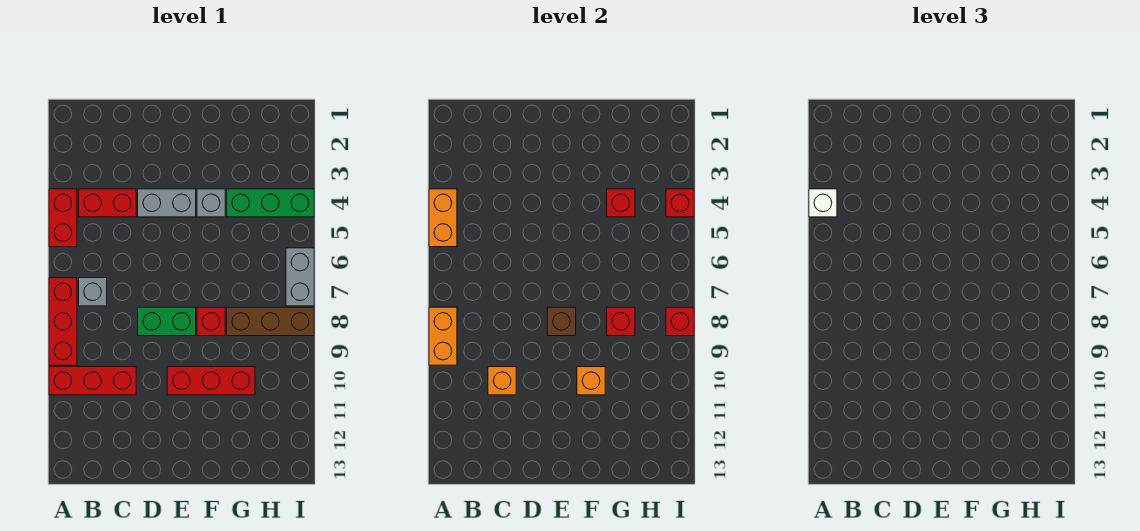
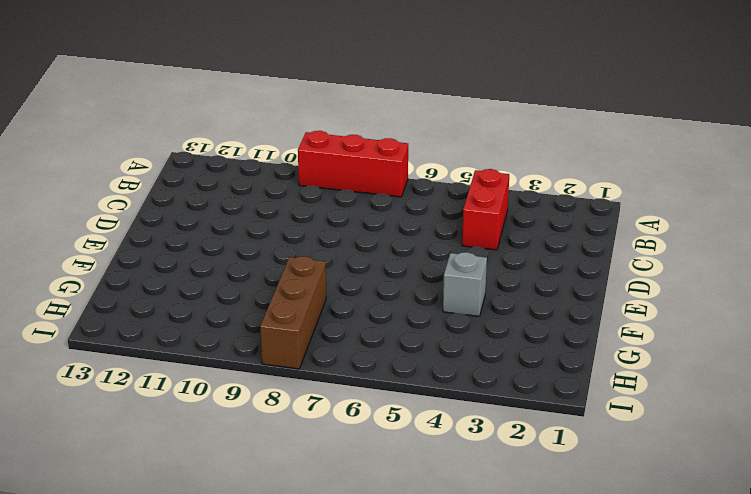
none -> red 1x2 brick [49,189,77,247]
none -> red 1x3 brick [49,367,136,395]
none -> grey 1x1 brick [79,278,107,306]

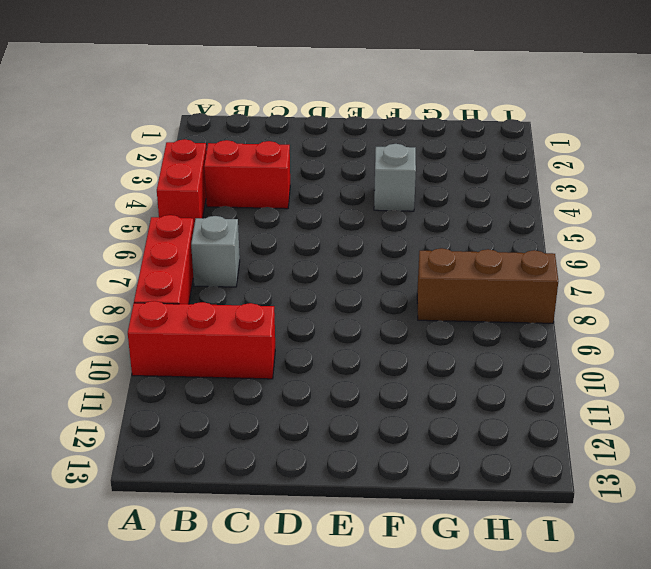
none -> grey 1x2 brick [138,189,196,217]
none -> green 1x2 brick [138,307,196,336]
none -> red 1x3 brick [167,367,255,395]

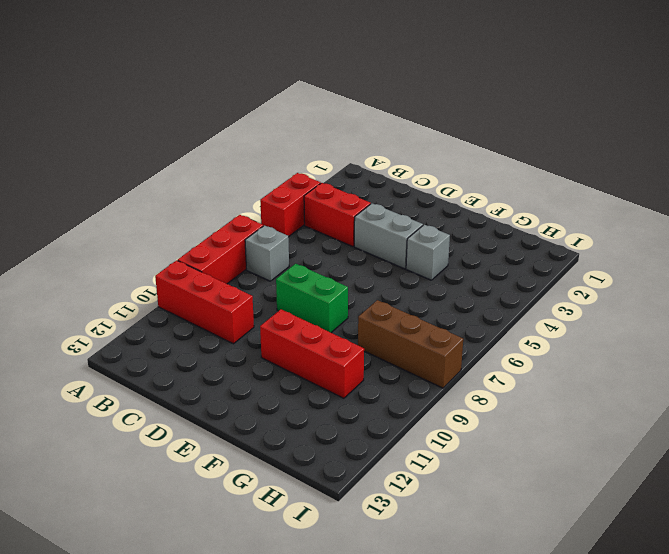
none -> red 1x1 brick [197,307,225,336]
none -> green 1x3 brick [227,189,314,217]
none -> grey 1x2 brick [286,248,314,306]

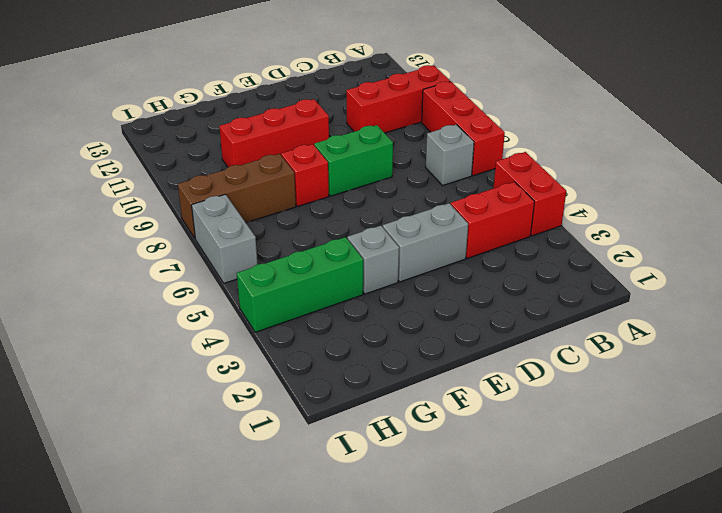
none -> orange 1x2 brick [429,189,457,247]
none -> orange 1x2 brick [429,307,457,365]
none -> orange 1x1 brick [488,367,516,395]

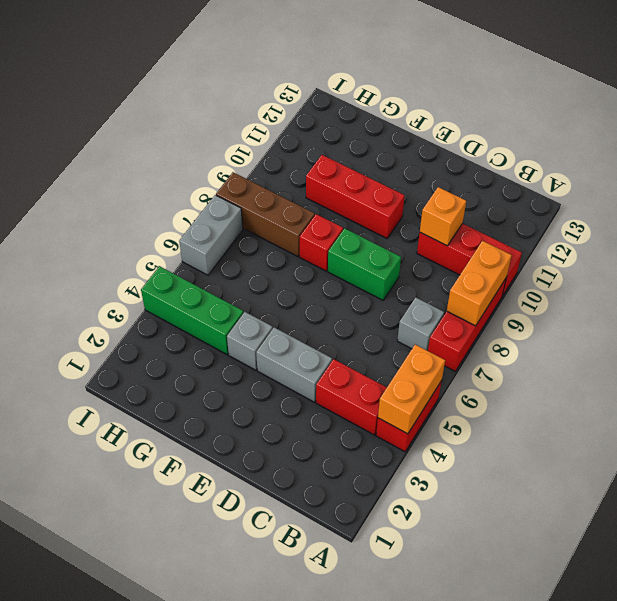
none -> brown 1x1 brick [547,307,576,336]
none -> orange 1x1 brick [577,367,605,395]
none -> red 1x1 brick [607,189,635,217]

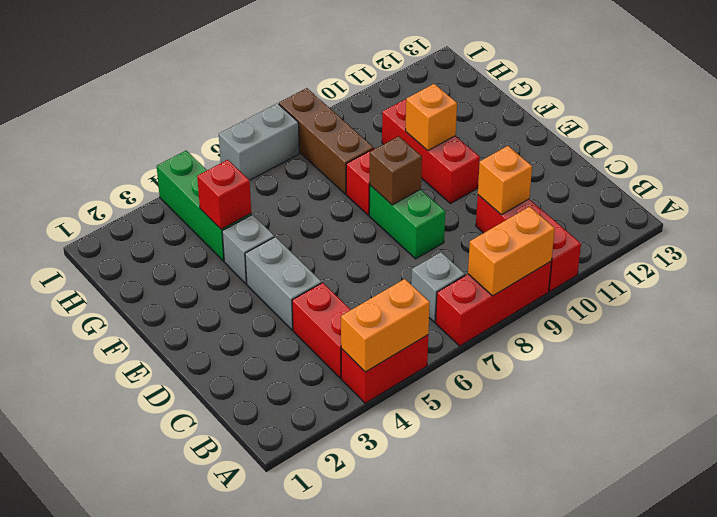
none -> red 1x1 brick [607,307,635,336]
none -> red 1x1 brick [666,189,694,217]
none -> red 1x1 brick [666,307,694,336]

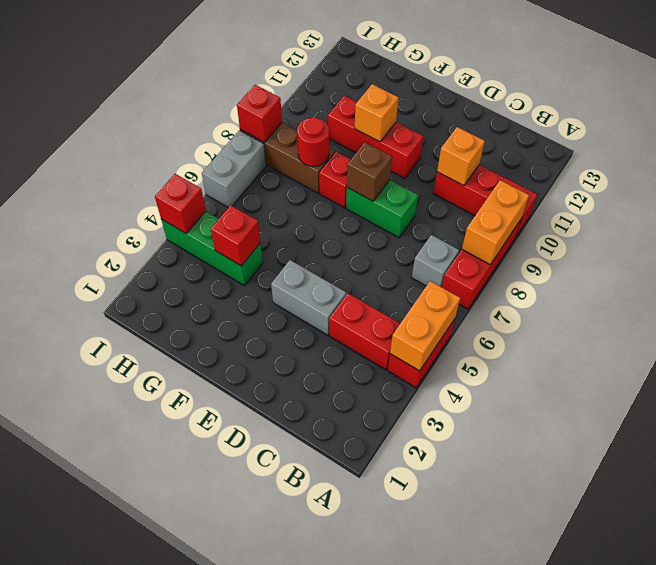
red 1x1 round brick [297,118,329,167] -> red 1x1 brick [607,307,635,336]
none -> grey 1x1 brick [197,189,225,217]
none -> white 1x1 brick [809,189,837,217]

